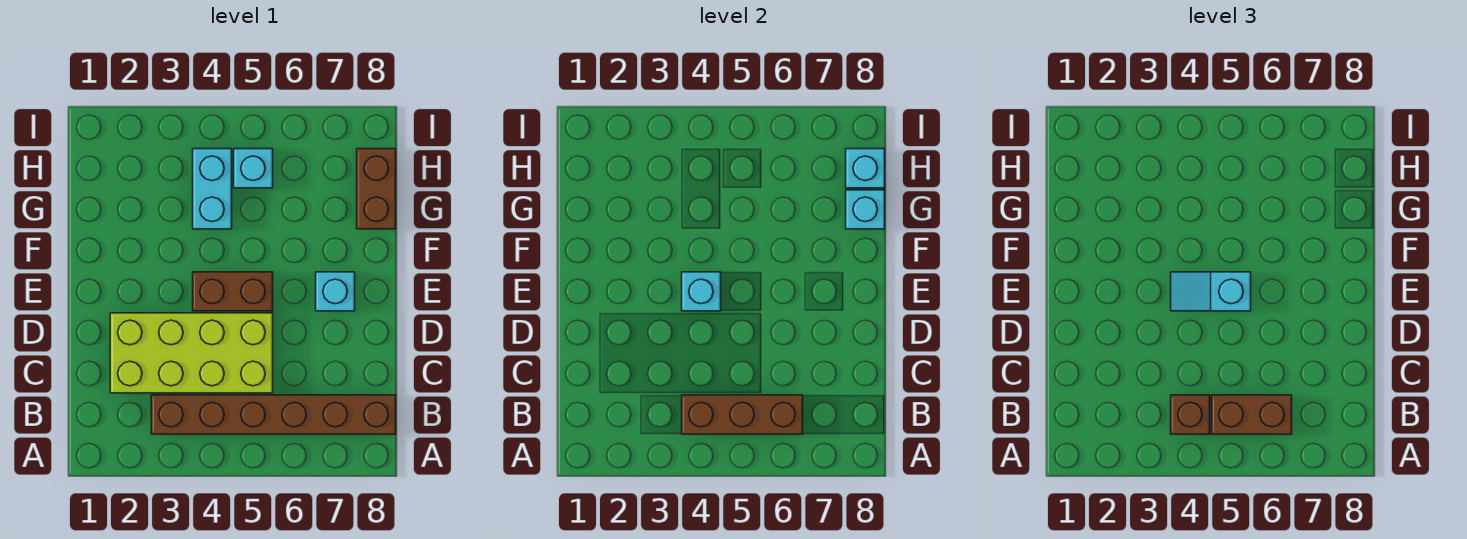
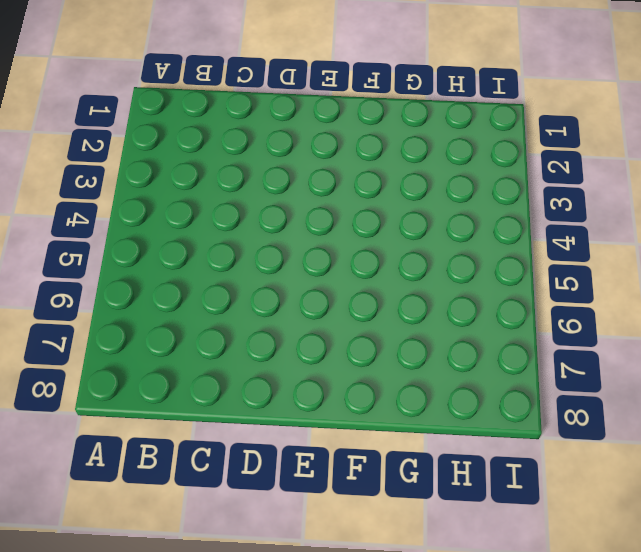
none -> brown 1x6 brick [151,395,396,434]
none -> lime 2x4 brick [110,313,273,393]
none -> brown 1x2 brick [193,272,273,311]

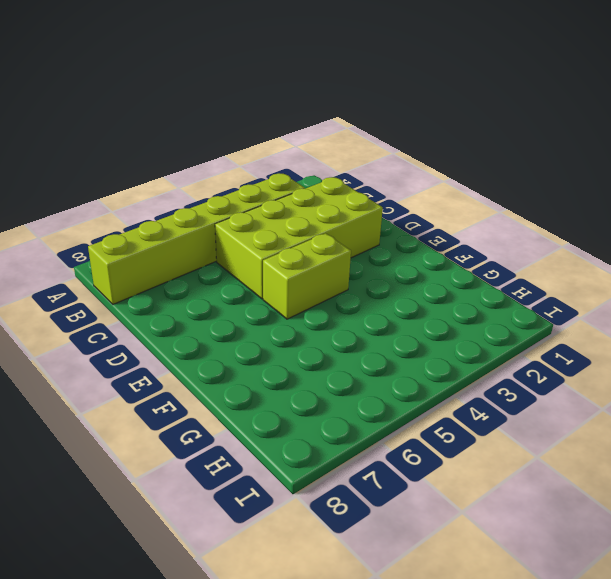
lime 1x6 brick [88,173,305,304] -> brown 1x6 brick [151,395,396,434]
lime 1x2 brick [263,233,351,319] -> brown 1x2 brick [193,272,273,311]
none -> cyan 1x1 brick [316,272,355,311]
none -> cyan 1x2 brick [193,149,232,229]
none -> brown 1x2 brick [357,149,396,229]

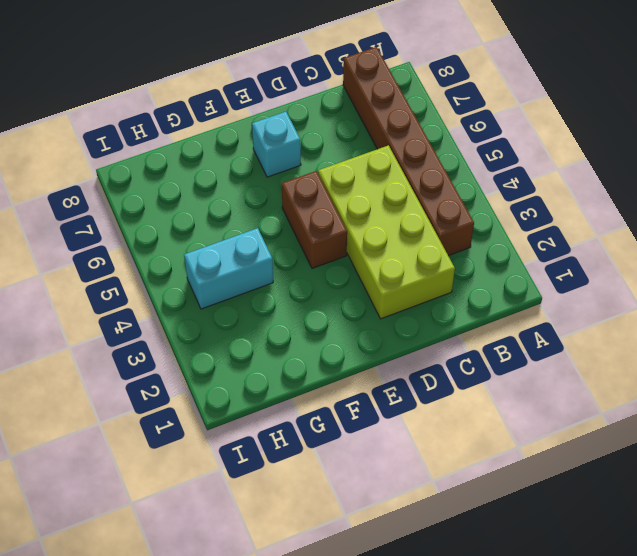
none -> brown 1x2 brick [357,149,396,229]
none -> cyan 1x1 brick [234,149,273,188]
none -> brown 1x3 brick [682,395,803,434]

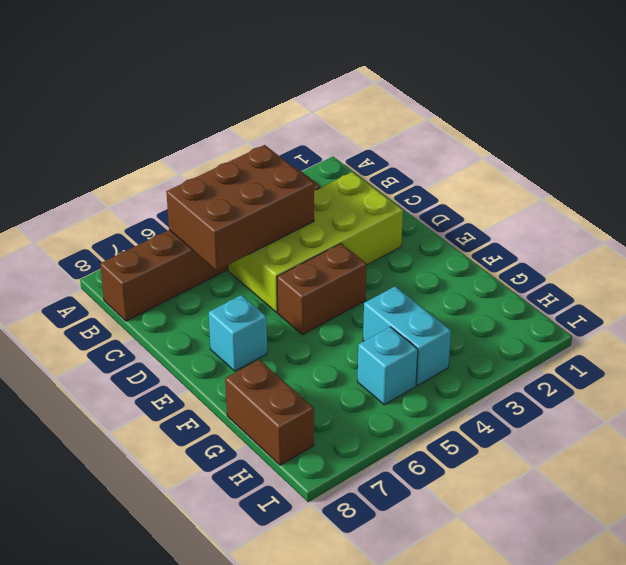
brown 2x3 brick [166,145,314,270] -> brown 1x3 brick [682,395,803,434]
none -> cyan 1x1 brick [682,272,721,311]
none -> cyan 1x1 brick [846,190,885,229]
none -> cyan 1x1 brick [846,149,885,188]

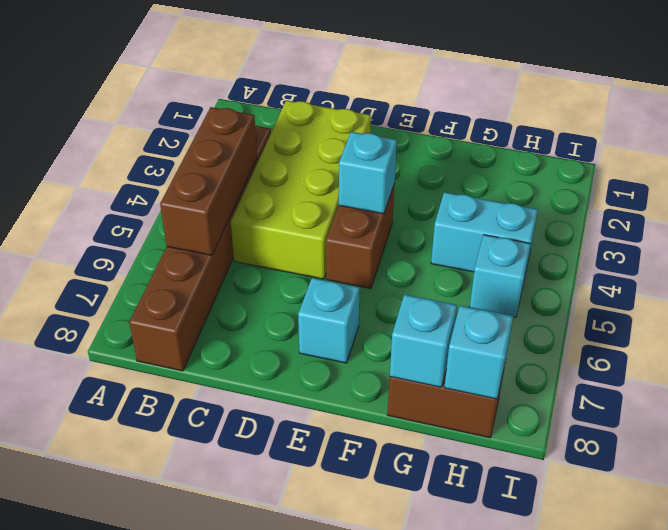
none -> brown 1x1 brick [1171,395,1210,434]
none -> brown 1x2 brick [1212,395,1292,434]
none -> cyan 1x2 slope [1171,272,1251,311]

